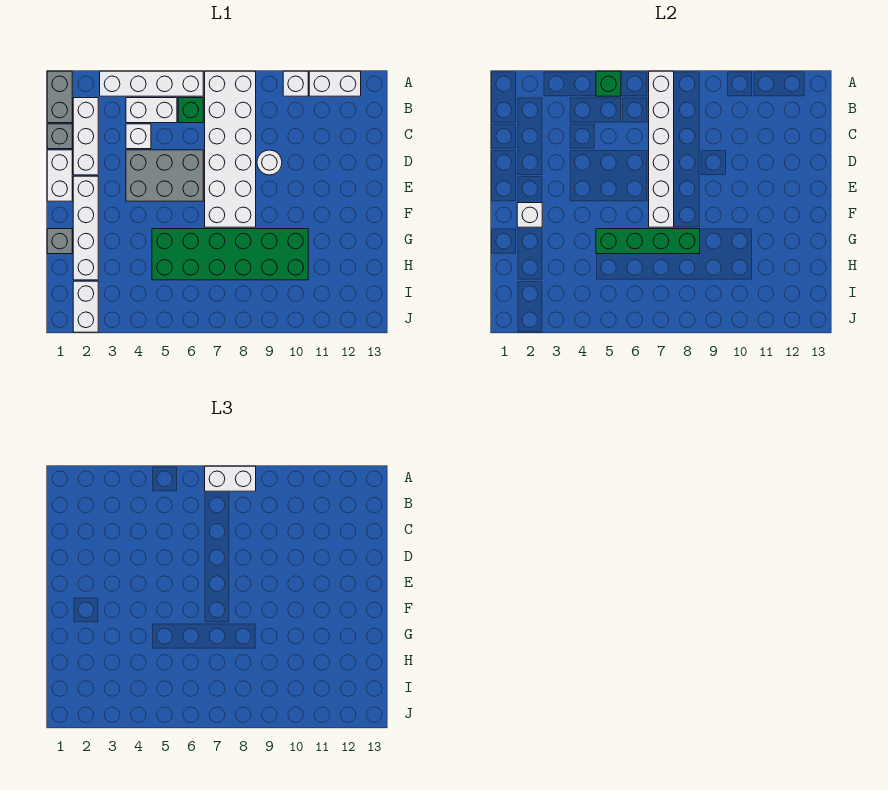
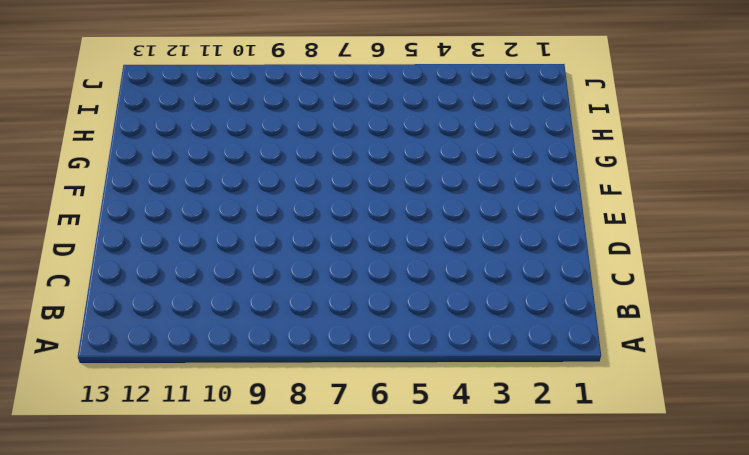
none -> grey 1x2 brick [47,71,72,123]
none -> white 1x4 brick [100,71,203,96]
none -> white 2x6 brick [205,71,256,227]

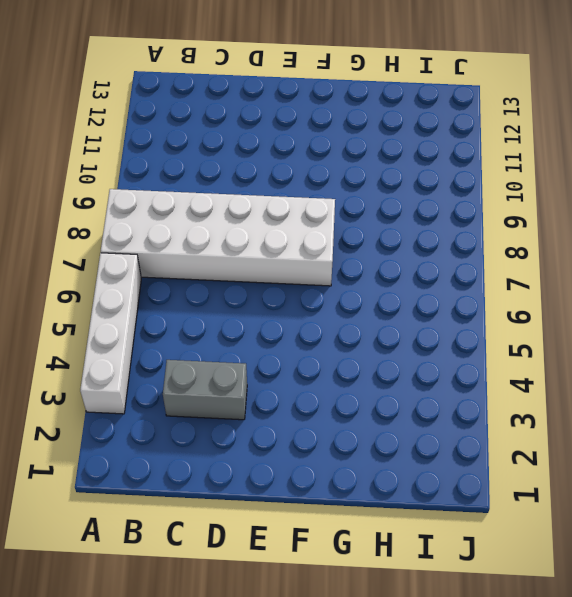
grey 1x2 brick [163,360,247,420] -> grey 1x2 brick moved to [47,71,72,123]
none -> white 1x1 brick [283,71,308,96]
none -> white 1x2 brick [309,71,361,96]
none -> white 1x3 brick [73,98,98,175]

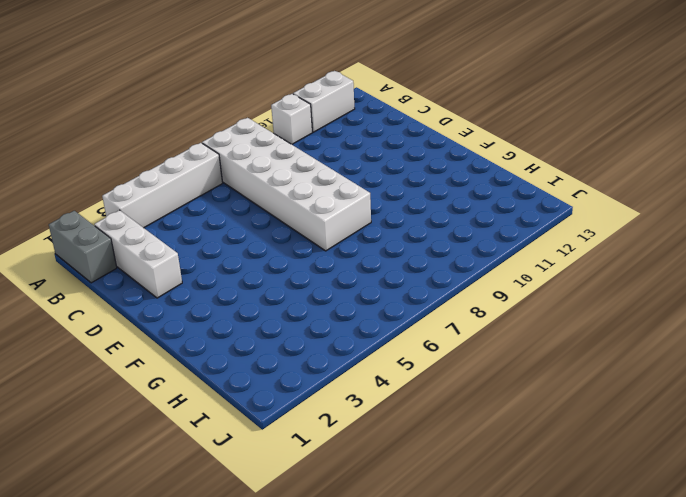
none -> white 1x2 brick [126,98,177,123]
none -> green 1x1 brick [178,98,203,123]
none -> grey 1x1 brick [47,124,72,149]

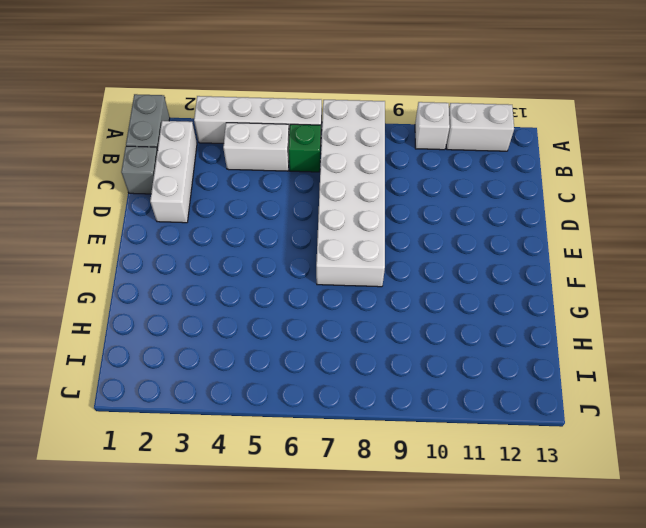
none -> white 1x1 brick [126,124,151,149]
none -> white 1x2 brick [47,150,72,201]
none -> grey 2x3 brick [126,150,203,201]

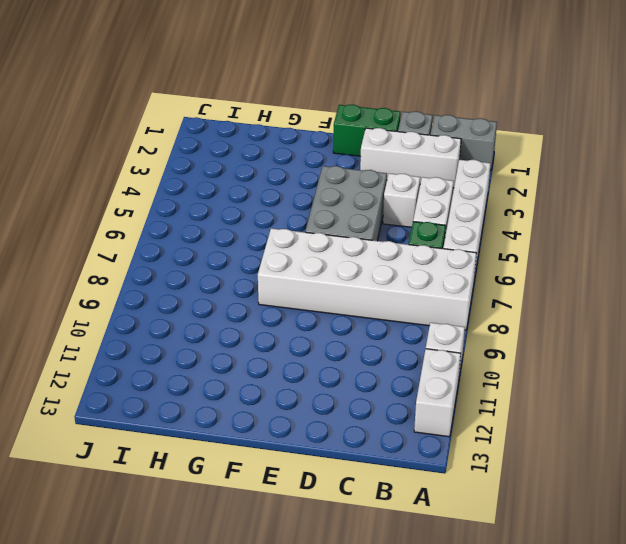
green 1x2 brick [333,104,401,156] -> white 1x2 brick [47,150,72,201]
none -> white 1x1 round brick [257,150,282,175]
none -> white 1x4 brick [73,176,98,280]
none -> grey 1x1 brick [47,229,72,254]

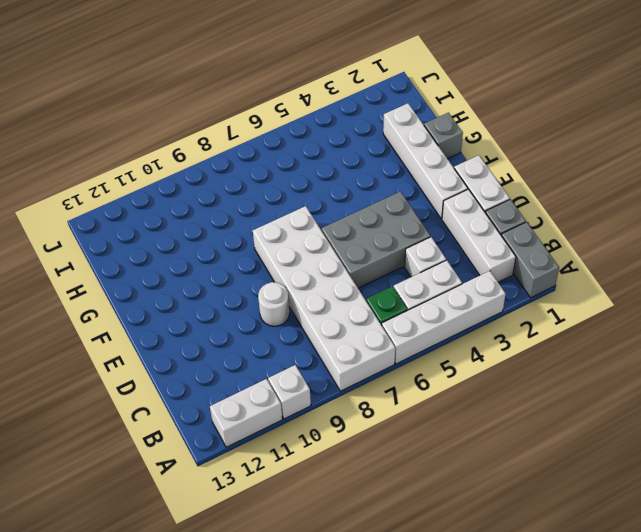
none -> green 2x6 brick [152,229,308,280]
none -> white 1x2 brick [73,281,98,332]
none -> green 1x1 brick [596,71,621,96]

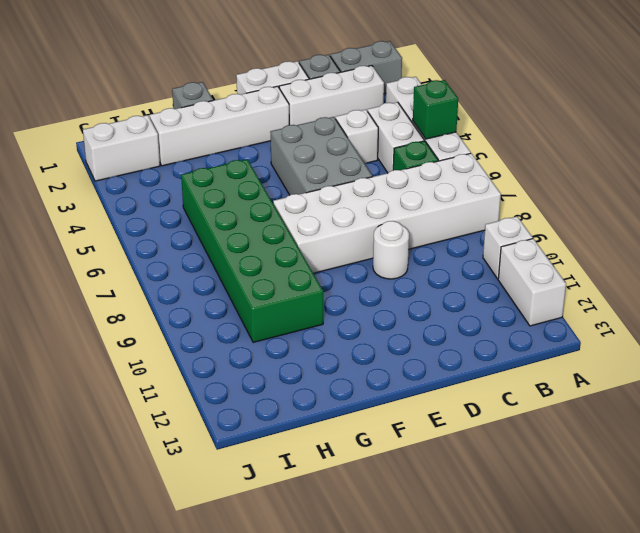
none -> white 1x6 brick [649,71,674,227]
none -> white 1x1 brick [517,203,542,227]
none -> green 1x4 brick [596,229,700,254]

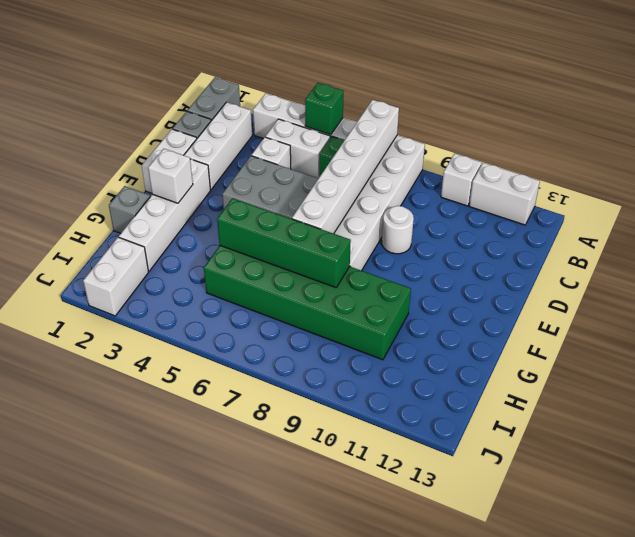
none -> white 1x2 brick [205,466,256,491]

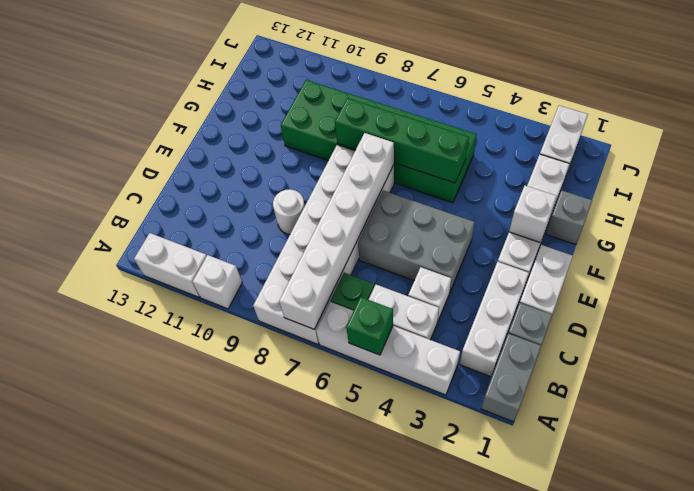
none -> white 1x2 brick [205,466,256,491]

